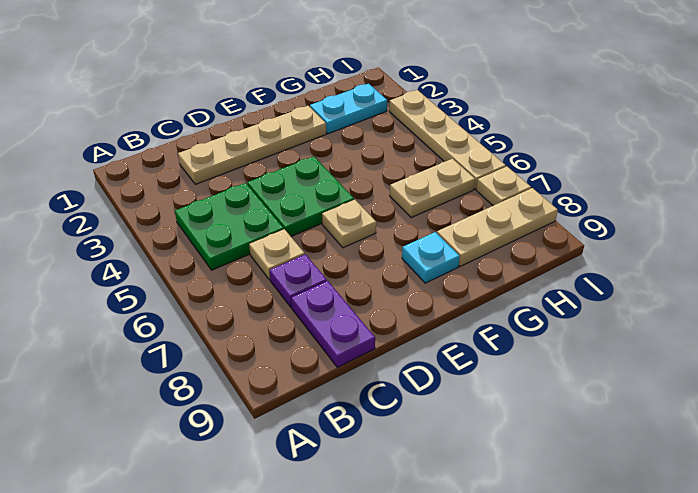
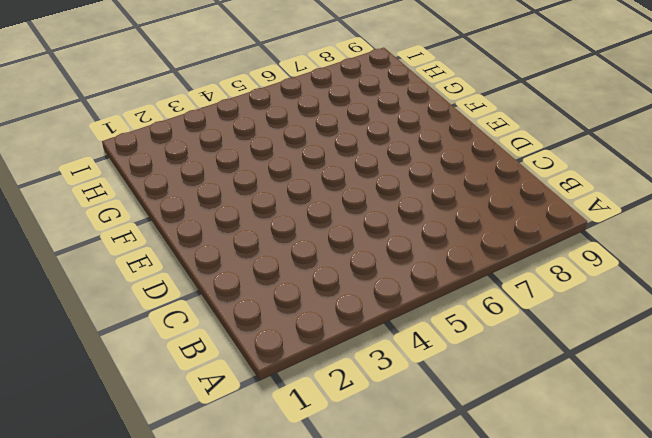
none -> green 2x2 plate [175,183,284,270]
none -> tan 1x4 plate [178,106,326,184]
none -> tan 1x1 plate [249,229,305,280]

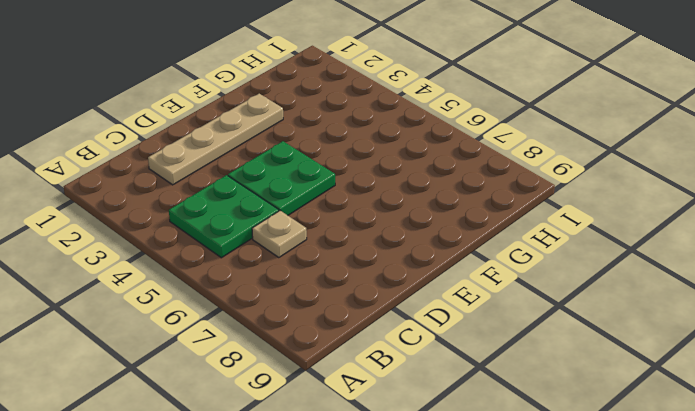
none -> purple 1x1 plate [270,254,327,307]
none -> purple 1x2 plate [291,281,375,367]
none -> tan 1x1 plate [322,200,376,248]

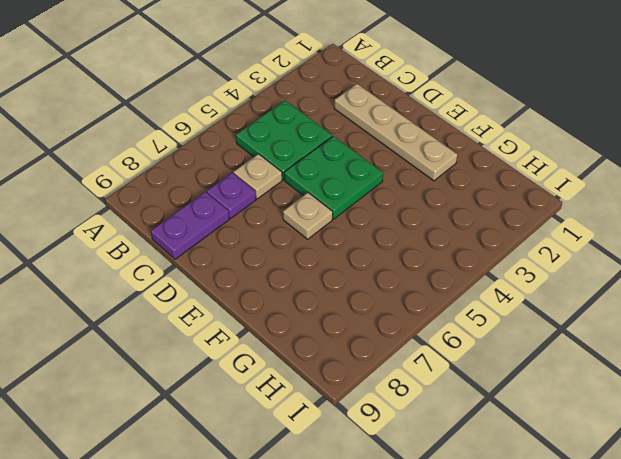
none -> cyan 1x1 plate [402,232,460,283]
none -> cyan 1x2 plate [310,84,387,134]
none -> tan 1x2 plate [390,159,475,217]

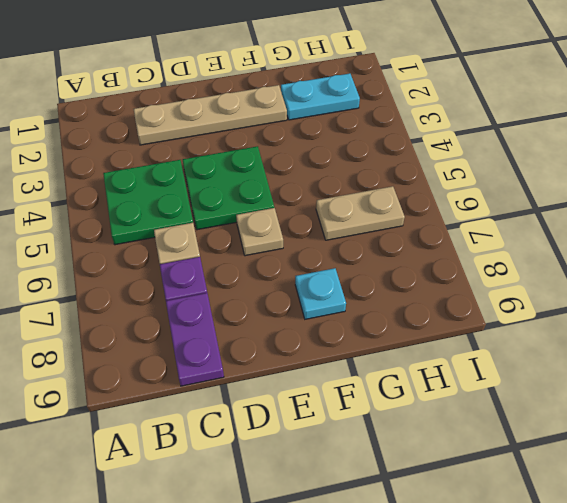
none -> tan 1x3 plate [437,188,558,266]
none -> tan 1x4 plate [389,90,506,189]
none -> tan 1x1 plate [476,167,531,206]

